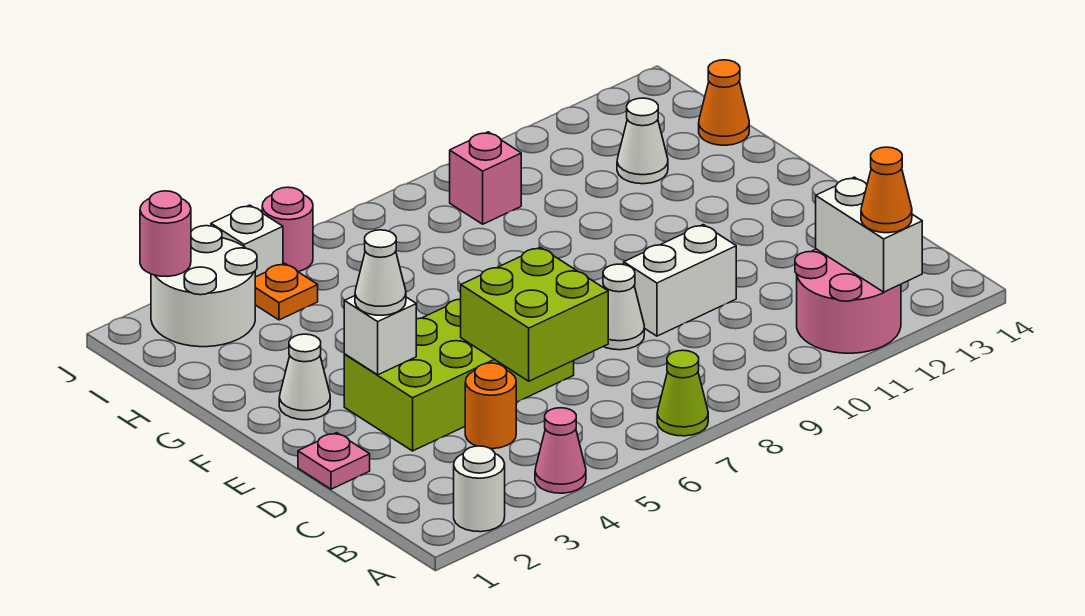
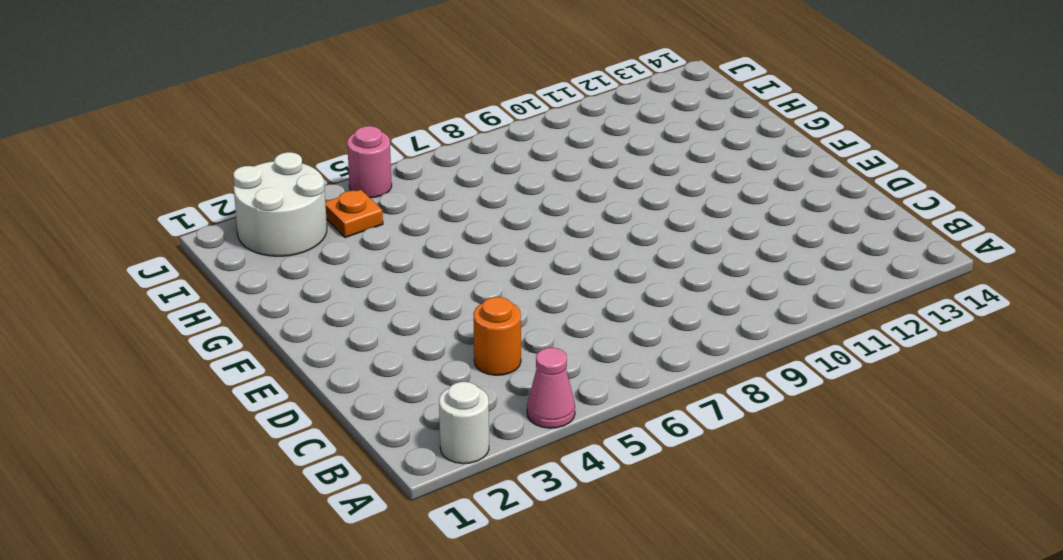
none -> lime 1x1 cone [657,350,708,436]
none -> pink 2x2 round brick [795,249,901,353]
none -> pink 1x1 plate [298,433,370,489]

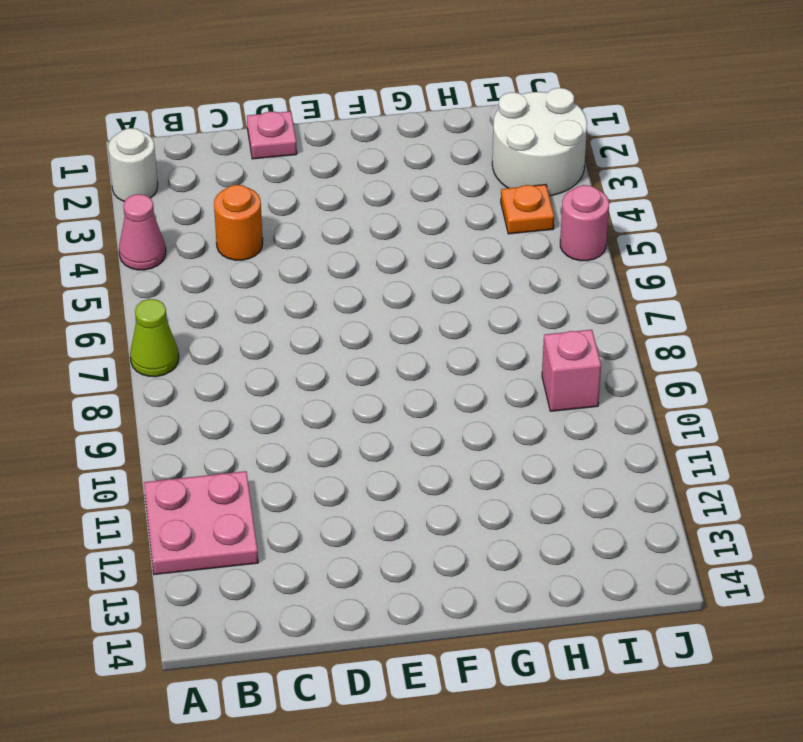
pink 2x2 plate [144,471,258,575] -> pink 2x2 round brick [795,249,901,353]
none -> lime 2x4 brick [344,299,574,451]
none -> white 1x1 cone [603,264,644,350]
none -> white 1x2 brick [624,225,736,336]

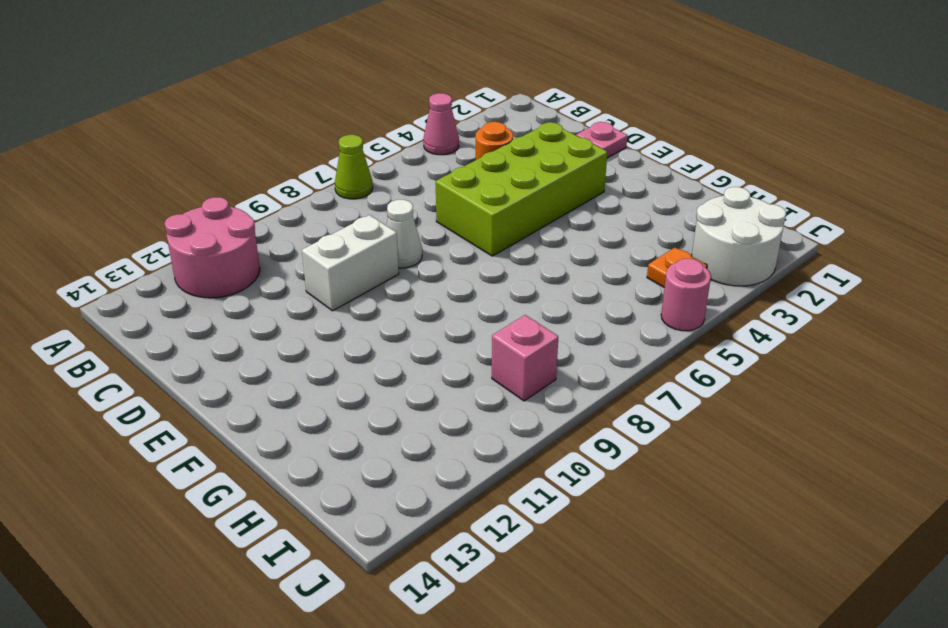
none -> white 1x1 round brick [454,446,505,532]
none -> white 1x1 cone [279,334,330,420]
none -> white 1x1 cone [617,98,668,184]

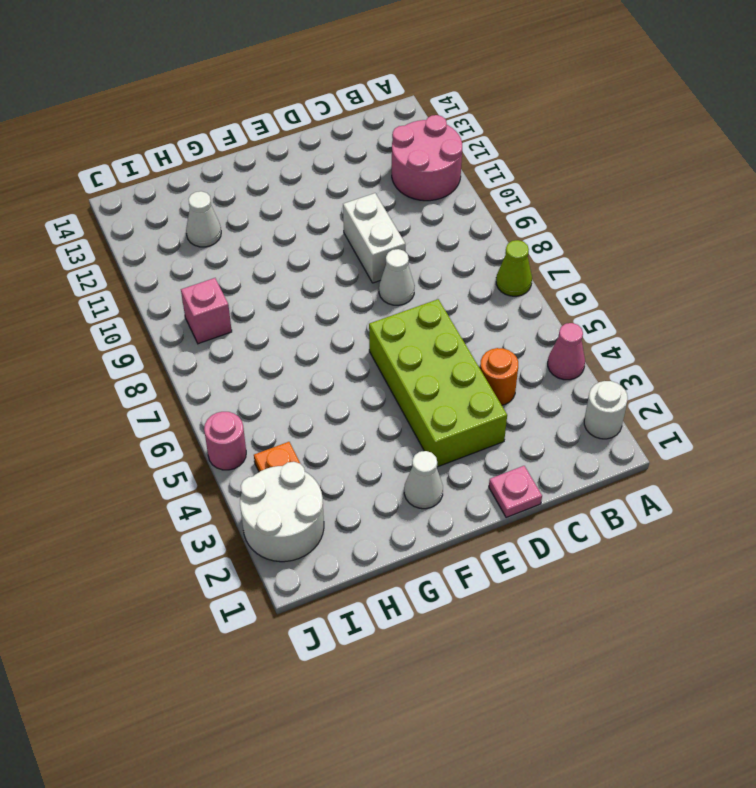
none -> orange 1x1 cone [699,60,749,145]
none -> white 1x1 brick [211,205,283,277]
none -> white 1x2 brick [816,177,922,292]

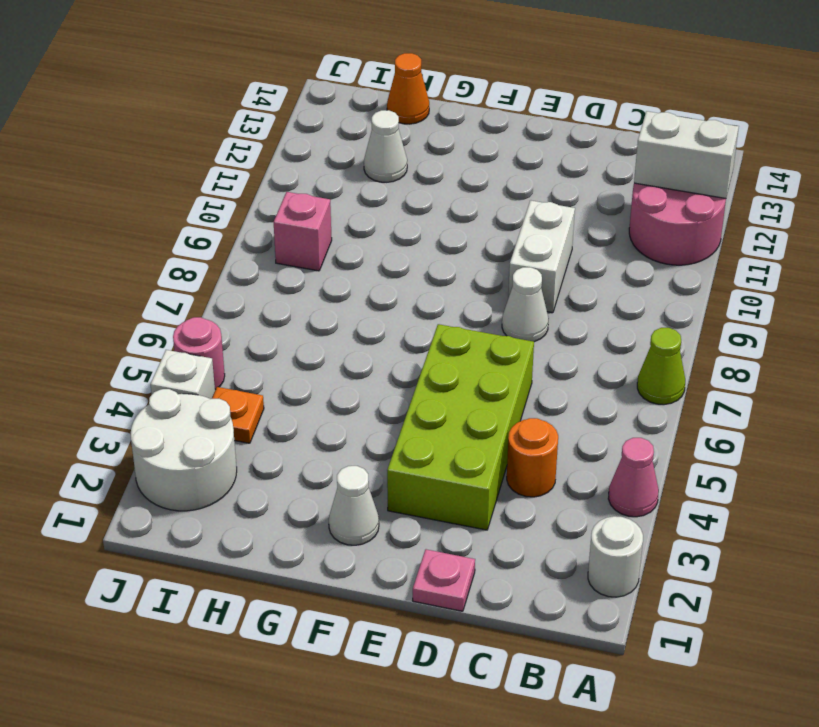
none -> lime 2x2 brick [461,247,608,381]
none -> white 1x1 brick [344,296,416,375]
none -> pink 1x1 round brick [140,191,191,276]

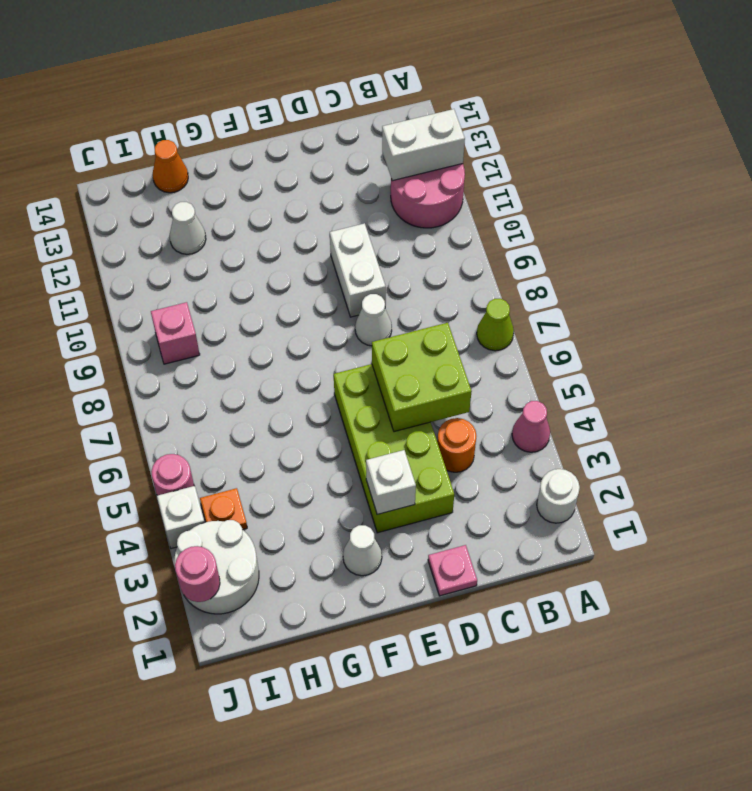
none -> orange 1x1 cone [861,147,912,233]
none -> white 1x1 cone [355,230,406,315]

